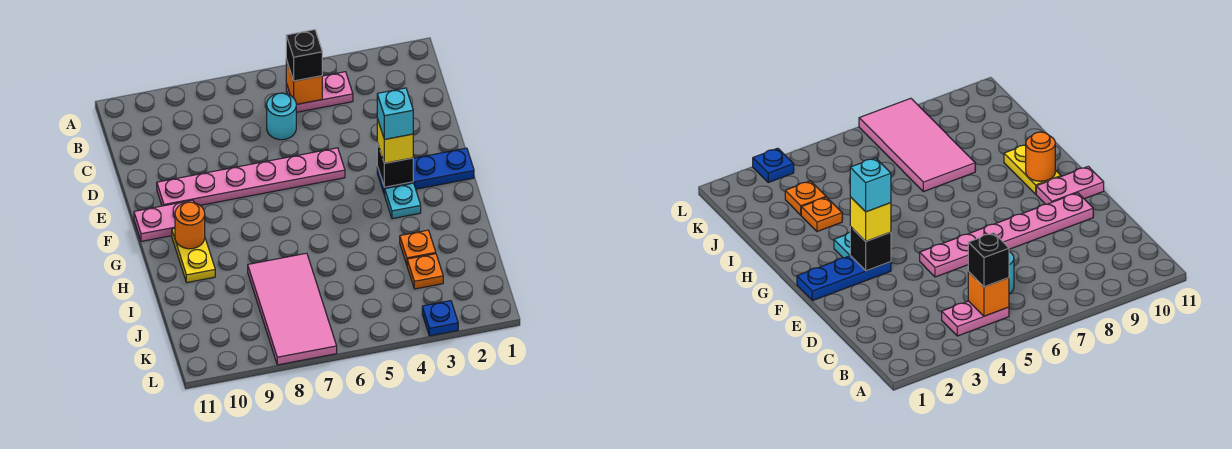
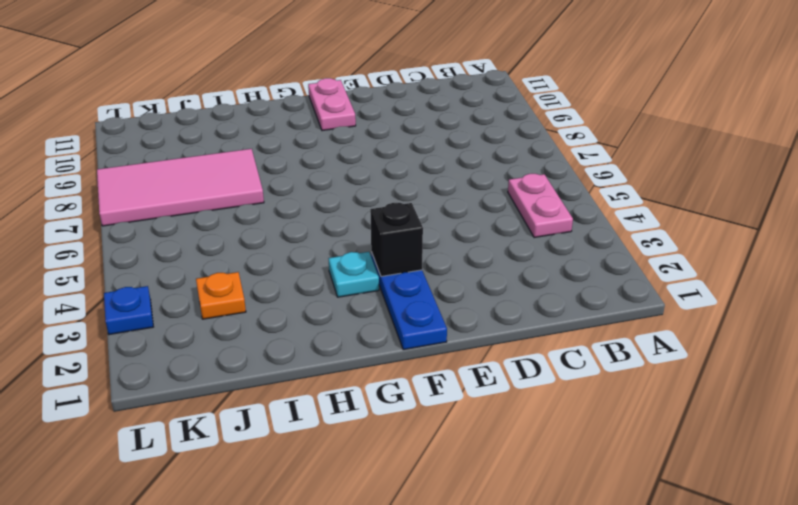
none -> cyan 1x1 round brick [267,93,297,140]
none -> pink 1x6 plate [157,148,345,206]
none -> yellow 1x2 plate [172,229,215,282]

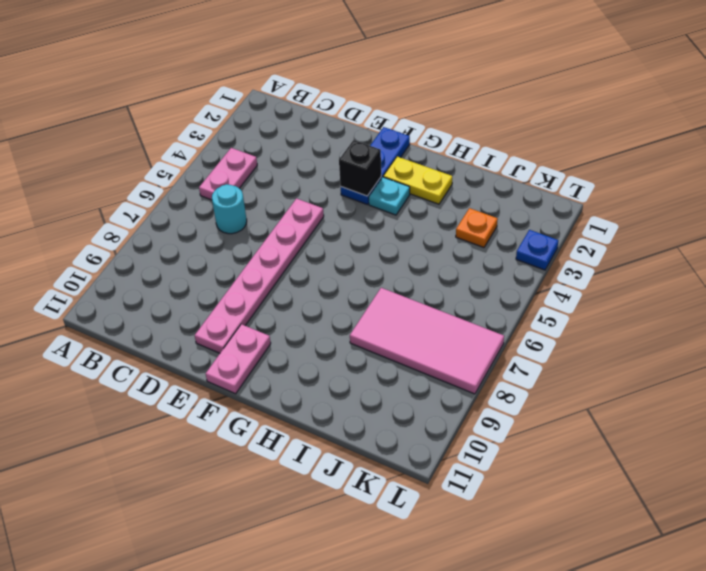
yellow 1x2 plate [383,157,452,204] -> yellow 1x2 plate moved to [172,229,215,282]
none -> orange 1x1 plate [400,230,436,265]
none -> orange 1x1 brick [286,60,322,104]
none -> orange 1x1 round brick [175,202,205,249]

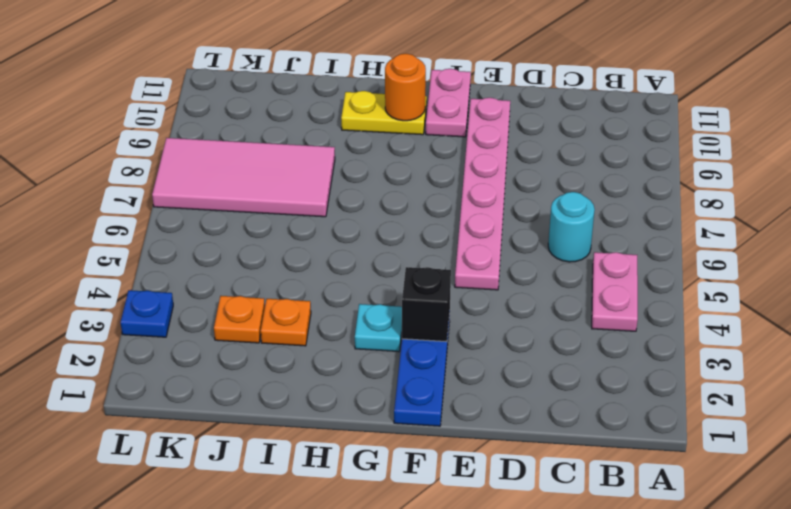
none -> orange 1x1 brick [286,60,322,104]
none -> black 1x1 brick [286,30,322,81]
none -> yellow 1x1 brick [377,119,413,163]

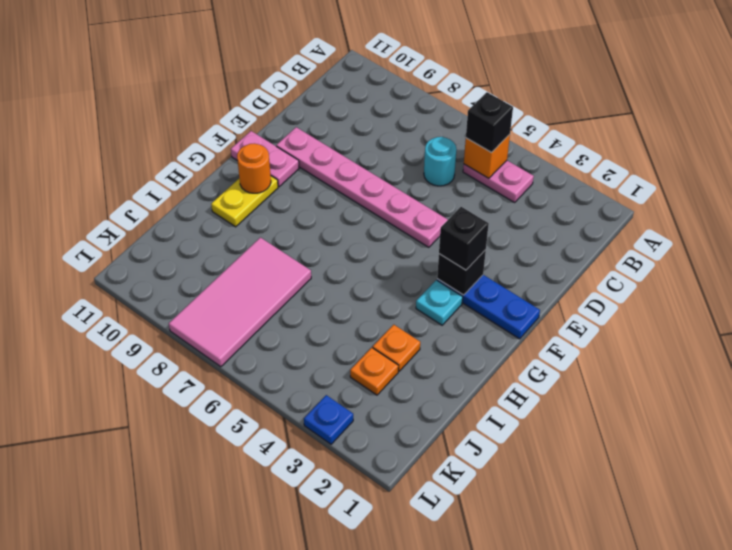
black 1x1 brick [439,207,489,270] -> yellow 1x1 brick [377,119,413,163]
none -> cyan 1x1 brick [377,88,413,139]

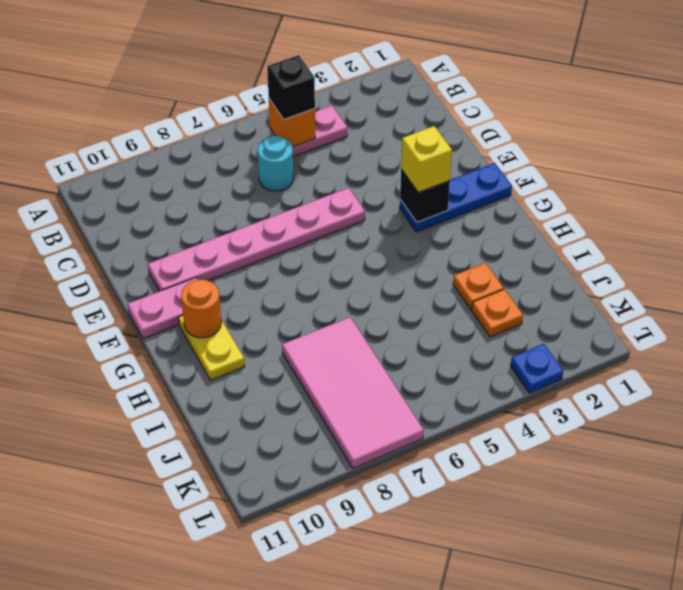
none -> cyan 1x1 plate [385,183,421,219]
none -> cyan 1x1 brick [377,88,413,139]

